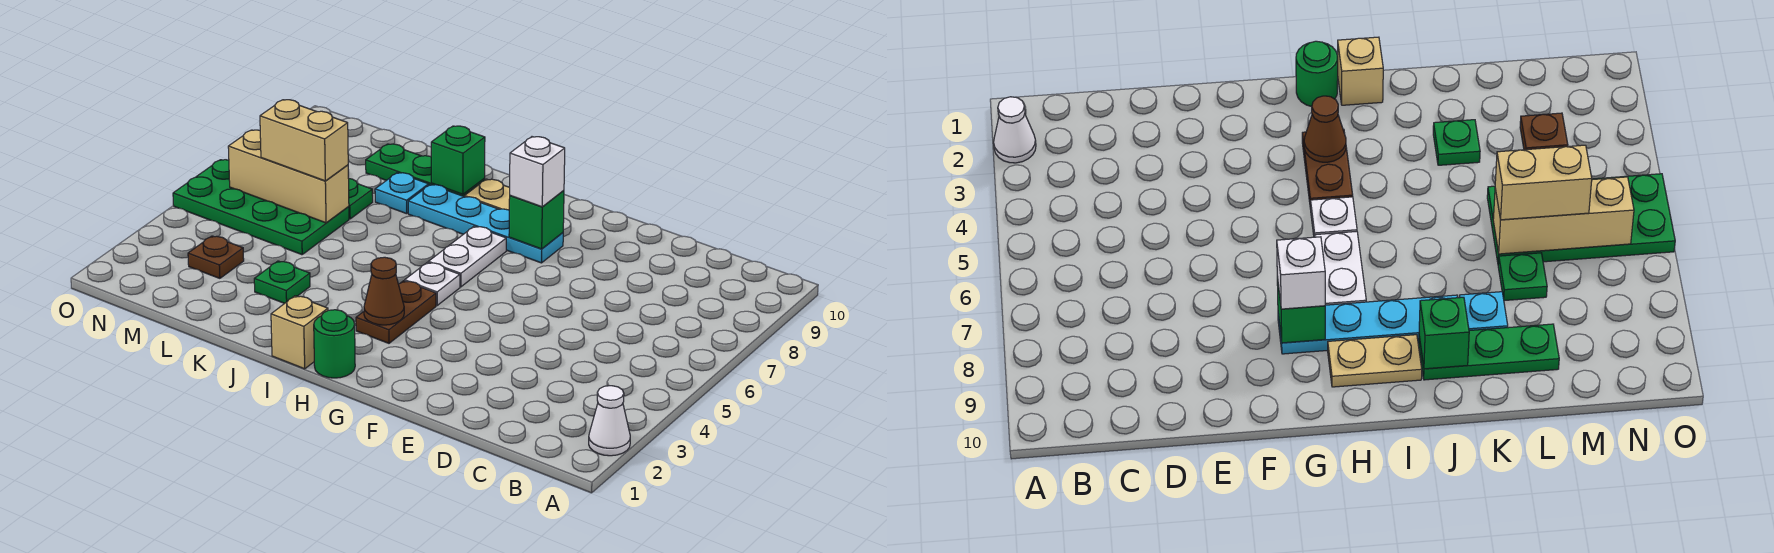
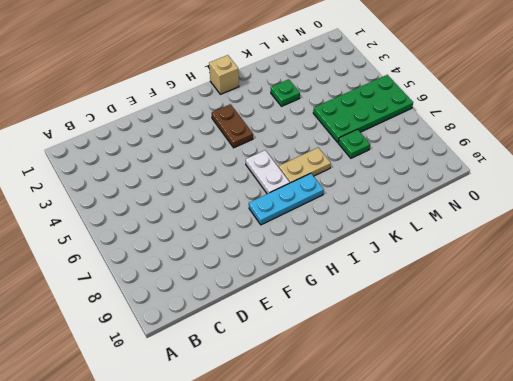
cyan 1x3 plate [249,173,324,225] -> cyan 1x4 plate [408,184,563,263]
tan 1x2 plate [279,148,331,183] -> tan 1x2 plate moved to [465,179,510,210]
none -> white 1x1 cone [589,386,630,456]
none -> green 1x1 round brick [314,310,355,378]
none -> white 1x1 plate [405,262,460,305]

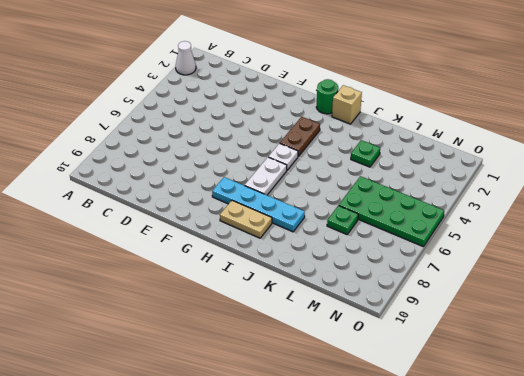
none -> green 1x3 plate [366,144,485,197]
none -> cyan 1x1 plate [375,173,429,214]
none -> brown 1x1 plate [188,236,244,278]

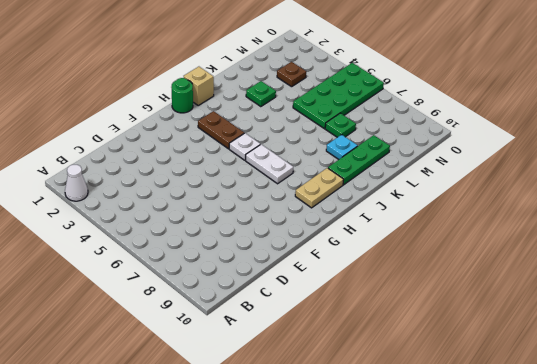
none -> cyan 1x4 plate [408,184,563,263]
none -> green 1x1 brick [509,190,564,249]
none -> brown 1x1 cone [364,257,404,325]

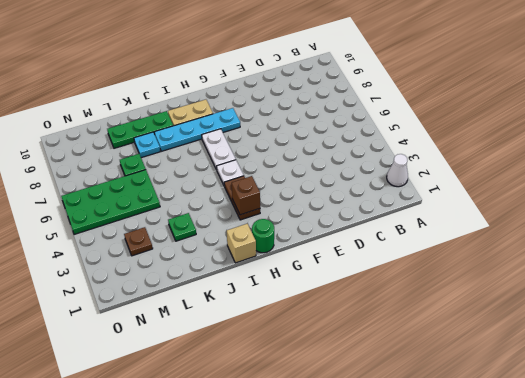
brown 1x1 brick [232,176,260,215] -> brown 1x1 cone [364,257,404,325]
none -> green 1x1 brick [509,190,564,249]
none -> green 1x1 brick [431,126,485,195]
none -> tan 1x3 brick [228,130,349,223]

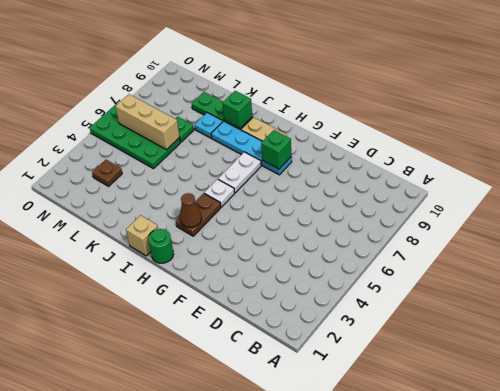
none -> white 1x1 cone [589,386,630,456]
none -> green 1x1 plate [254,261,310,303]
none -> white 1x1 brick [510,137,565,207]

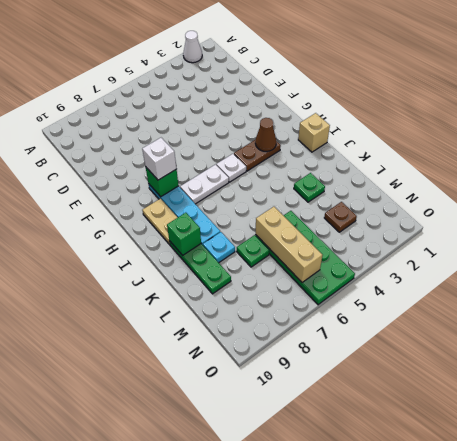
none -> green 1x1 round brick [314,310,355,378]
none -> tan 1x2 brick [260,100,348,181]

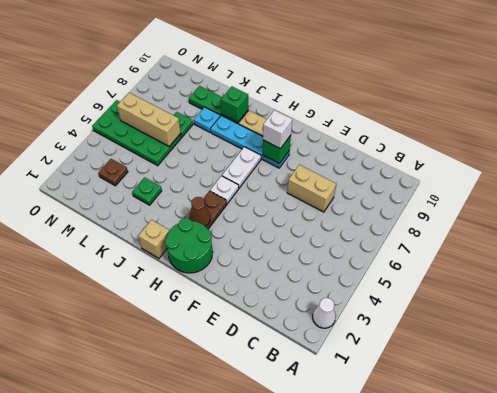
tan 1x2 brick [287,165,336,212] -> tan 1x2 brick moved to [260,100,348,181]
green 2x2 round brick [165,218,213,273] -> green 1x1 round brick [314,310,355,378]

